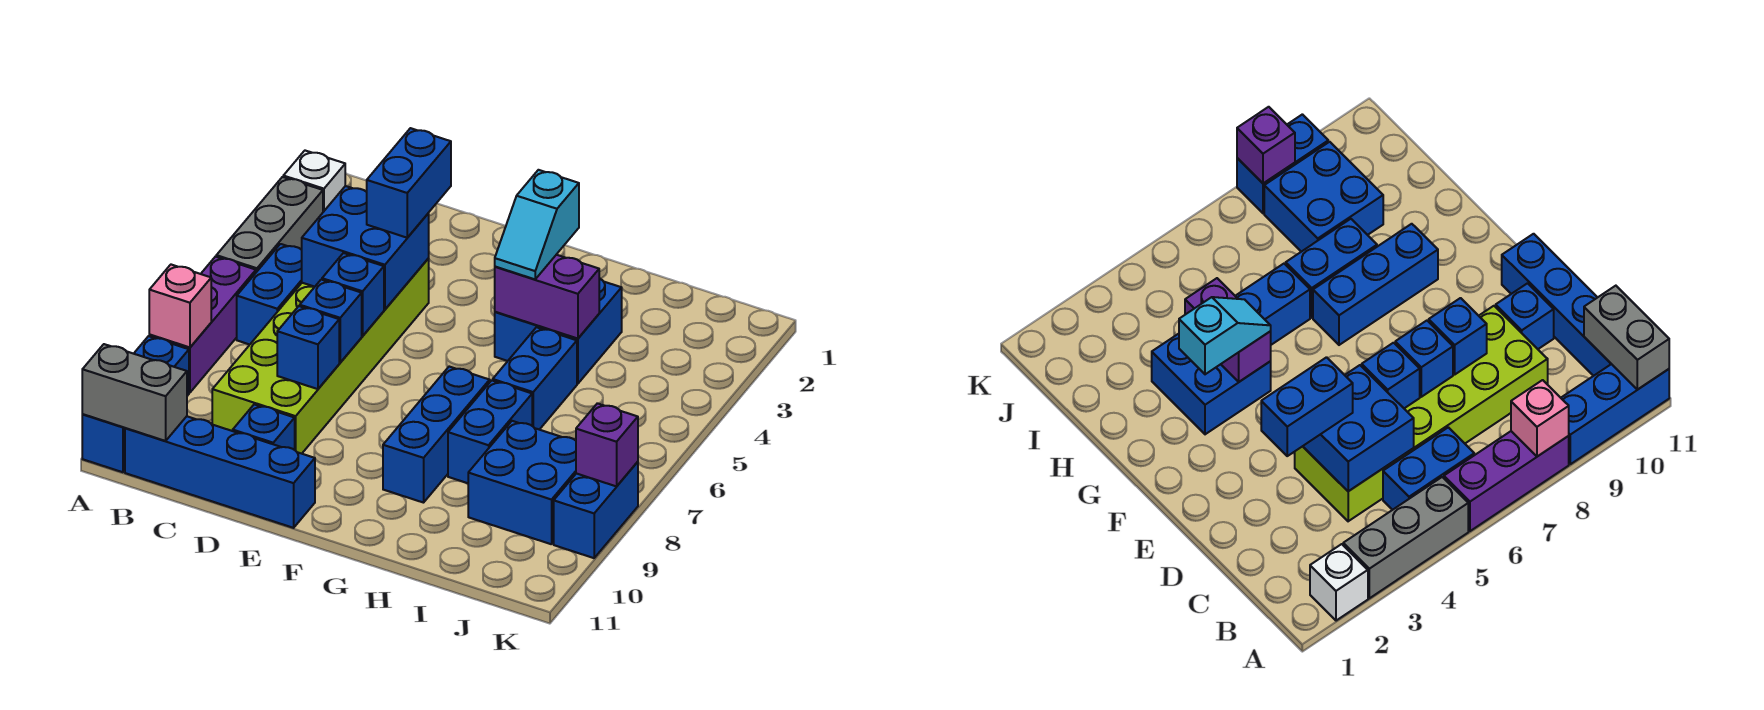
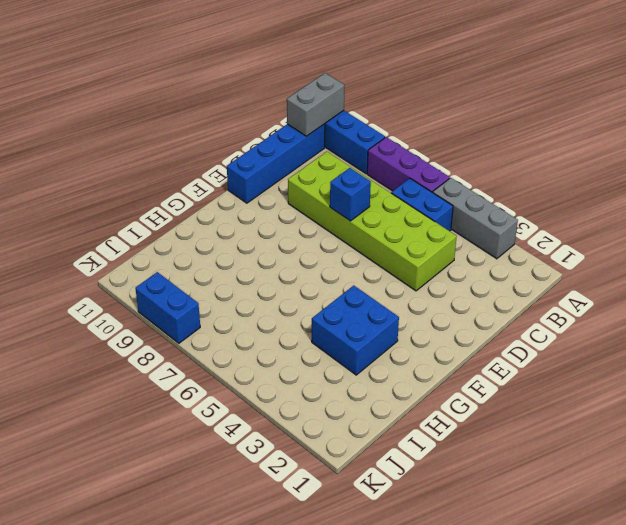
none -> white 1x1 brick [283,151,345,212]
none -> blue 1x1 brick [233,404,295,450]
none -> blue 1x3 brick [383,367,490,503]

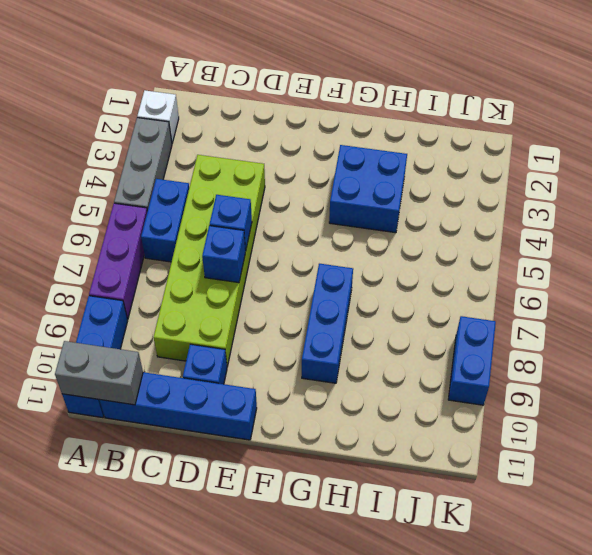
none -> blue 1x2 brick [493,327,577,430]
none -> blue 1x2 brick [448,380,532,483]
none -> blue 2x2 brick [468,421,576,544]

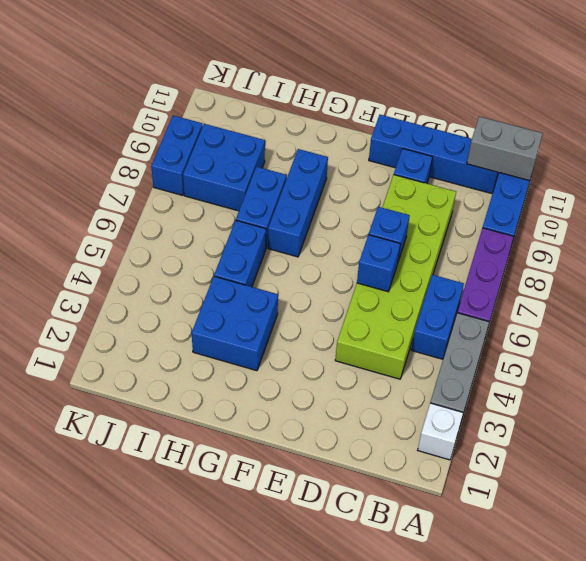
none -> pink 1x1 brick [149,265,211,347]
none -> blue 2x2 brick [302,186,429,309]
none -> blue 1x1 brick [277,306,339,389]

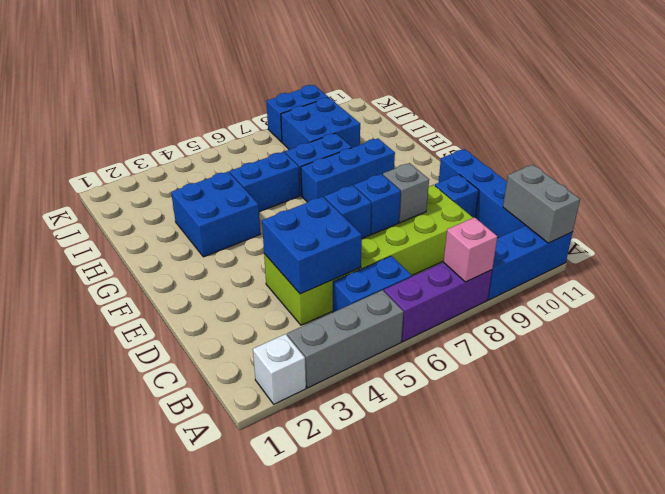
grey 1x1 brick [383,163,429,222] -> blue 1x1 brick [277,306,339,389]
none -> purple 1x2 brick [495,255,599,339]
none -> purple 1x1 brick [576,403,638,486]
none -> blue 1x2 brick [367,128,451,238]

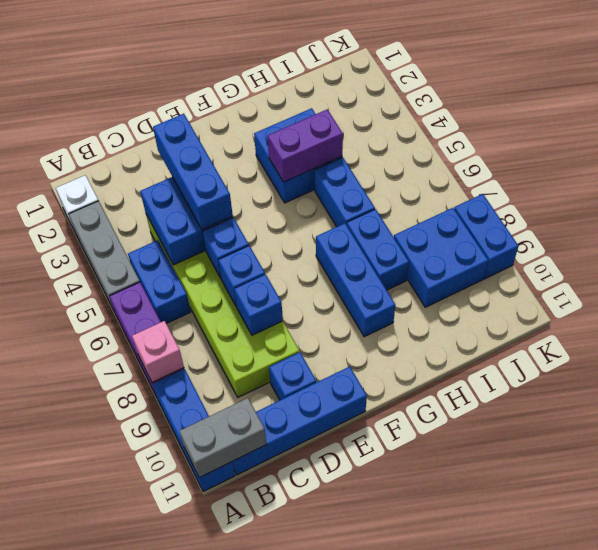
blue 1x3 brick [153,114,233,230] -> blue 1x2 brick [367,128,451,238]
none -> purple 1x1 brick [576,403,638,486]
none -> cyan 1x2 slope [495,170,579,279]

